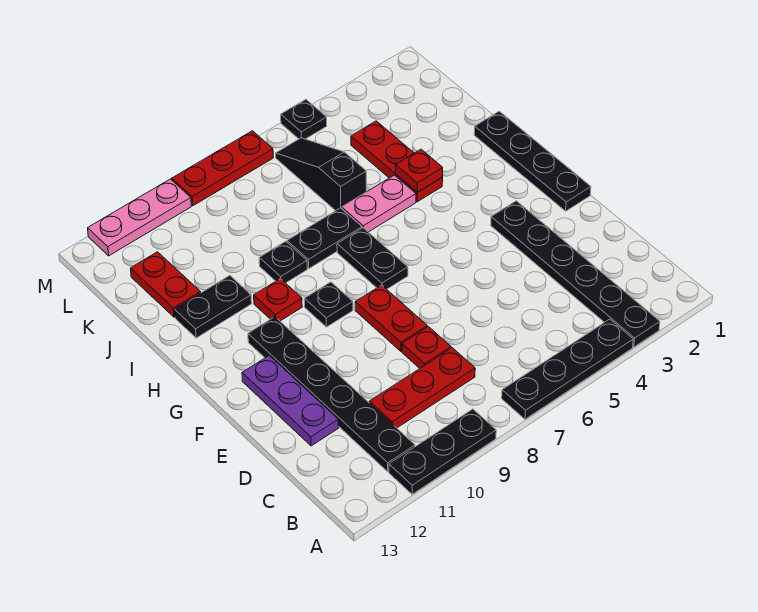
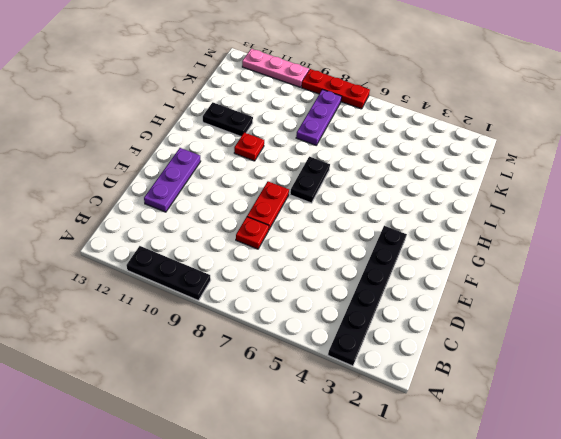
purple 1x3 plate [296,89,342,145] -> none
none -> black 1x4 plate [502,319,633,419]
none -> black 1x6 plate [248,317,415,472]
none -> red 1x3 plate [369,348,475,428]

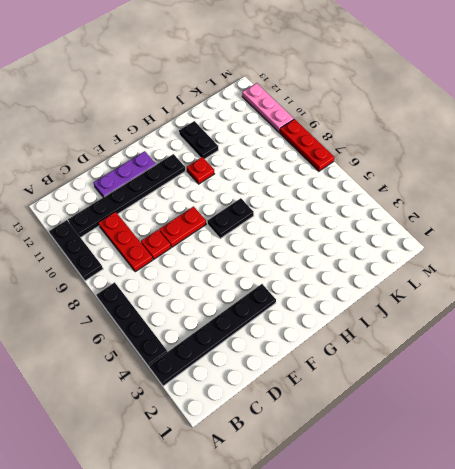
none -> black 1x4 plate [474,111,591,211]
none -> black 1x1 plate [304,282,353,327]
none -> red 1x3 plate [351,121,443,202]

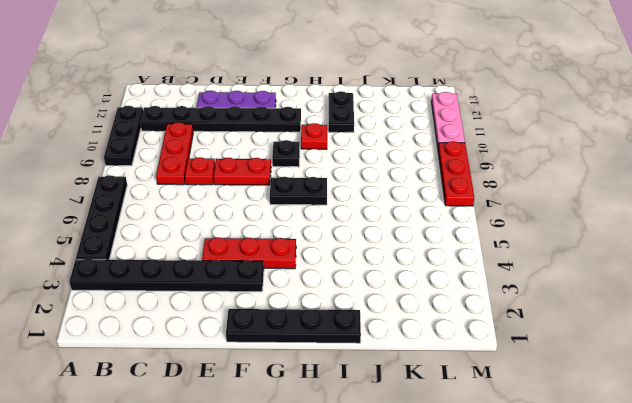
red 1x3 plate [202,238,296,269] -> red 1x3 plate moved to [351,121,443,202]
none -> pink 1x2 plate [342,175,416,232]
none -> black 1x2 plate [287,208,362,268]
none -> black 1x1 plate [259,241,307,283]

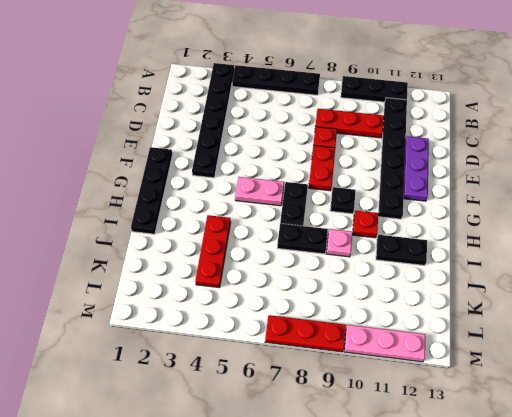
pink 1x2 plate [235,177,284,206] -> pink 1x2 plate moved to [342,175,416,232]
pink 1x1 plate [326,229,352,257] -> black 1x1 plate [259,241,307,283]
none -> black 1x3 slope [276,138,367,211]
none -> red 1x2 plate [131,252,201,317]
none -> black 1x1 plate [281,99,327,139]

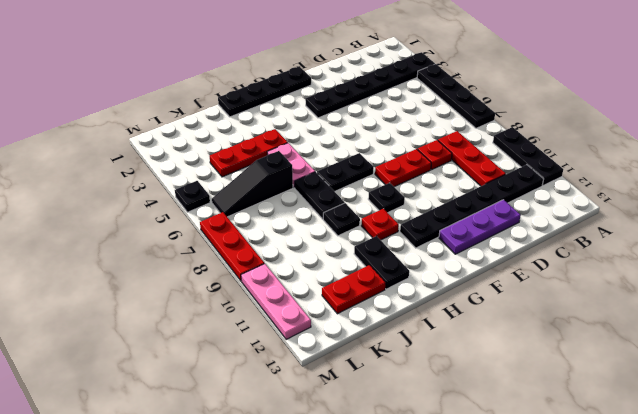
none -> red 1x1 plate [396,149,443,192]

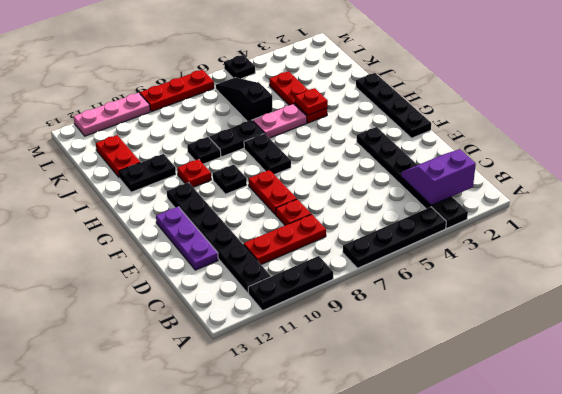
purple 2x2 slope [401,149,476,205] -> none

